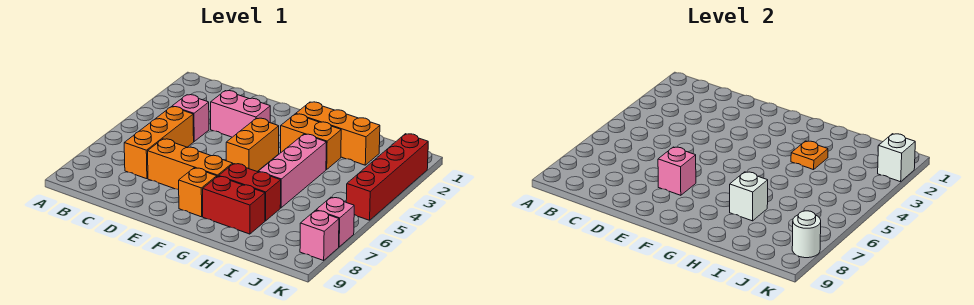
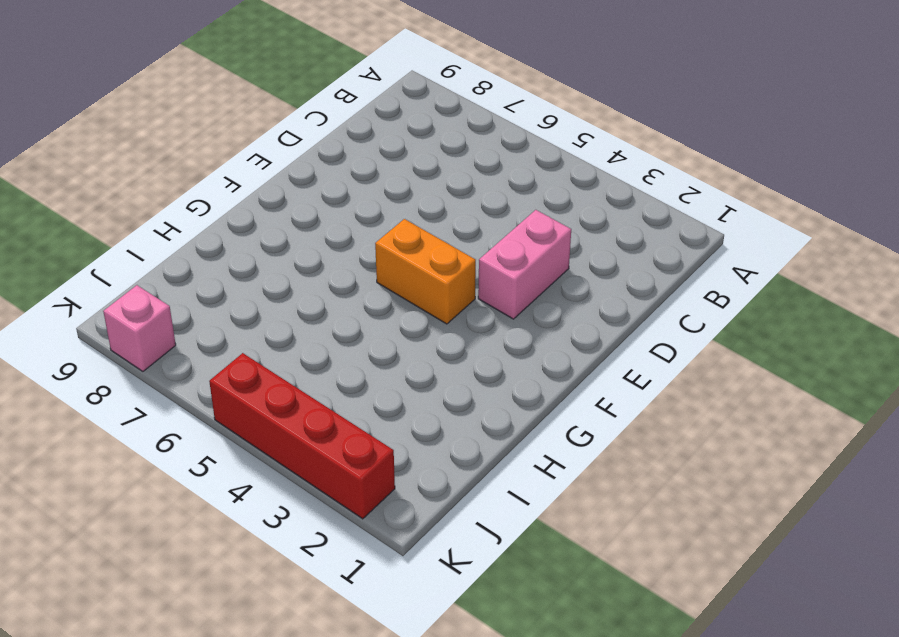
none -> pink 1x1 brick [172,95,209,141]
none -> orange 1x3 brick [124,107,194,179]
none -> orange 1x3 brick [148,139,233,189]

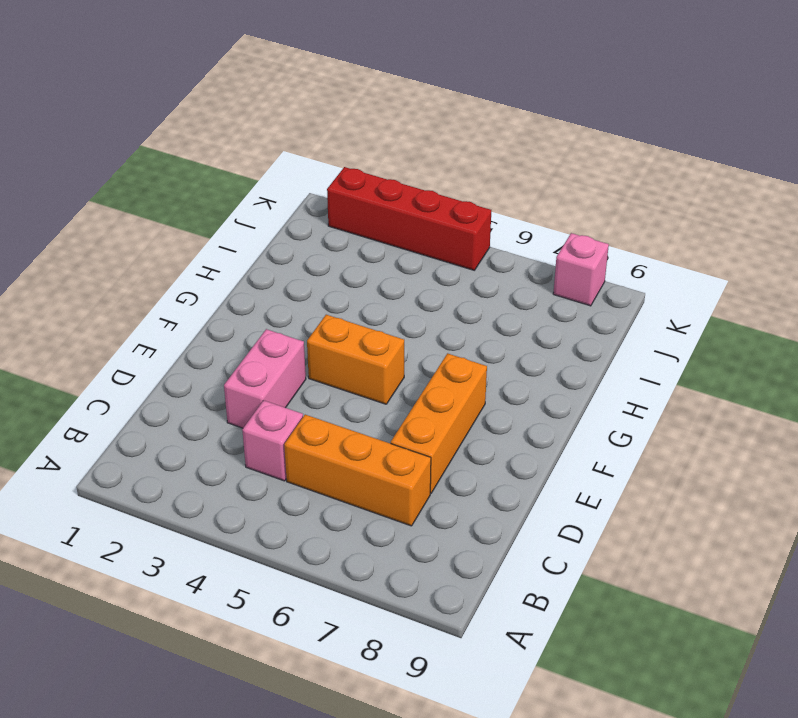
none -> orange 1x1 brick [179,168,217,217]
none -> orange 1x3 brick [296,102,380,165]
none -> orange 1x2 brick [281,114,341,170]

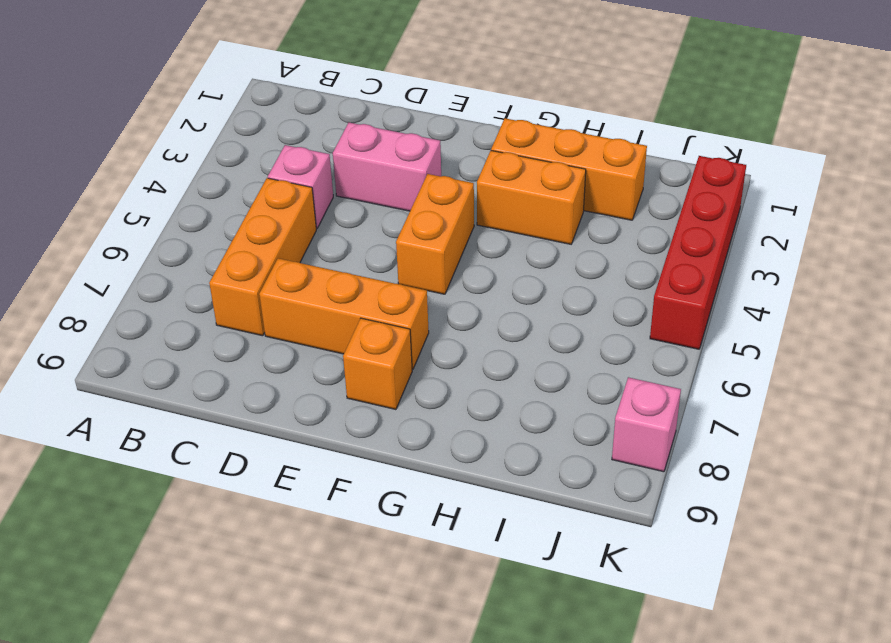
none -> red 1x2 brick [219,164,281,221]
none -> red 1x2 brick [203,176,265,234]
none -> pink 1x3 brick [258,134,326,208]

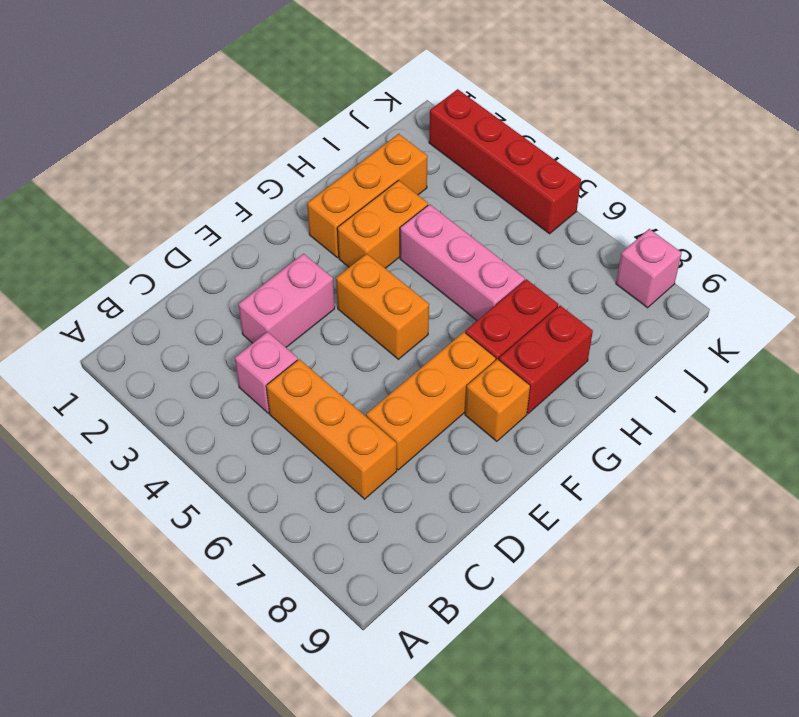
none -> pink 1x1 brick [316,197,354,247]
none -> pink 1x1 brick [658,147,696,195]
none -> orange 1x1 plate [791,141,828,170]

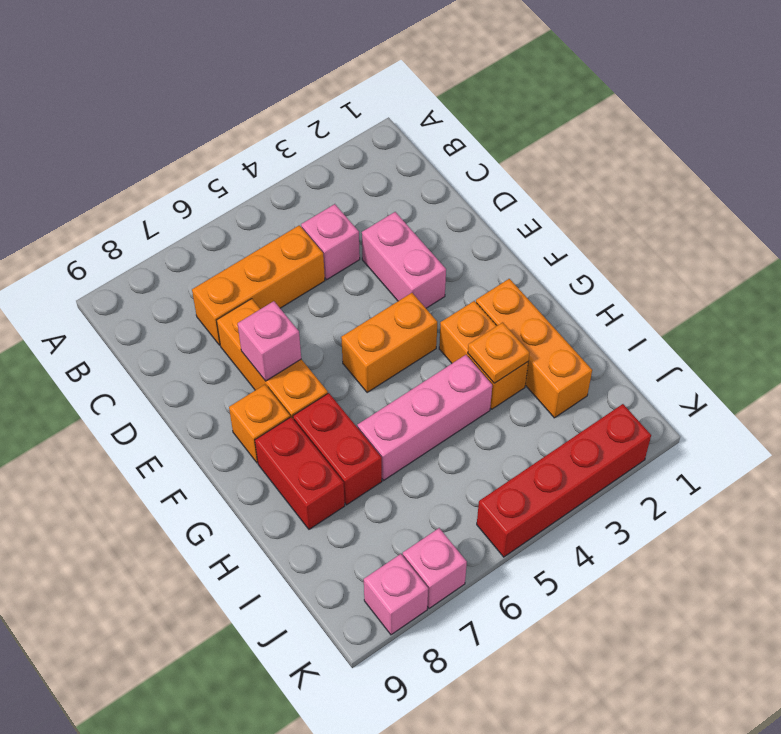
none -> white 1x1 brick [730,172,768,221]
none -> white 1x1 brick [878,134,915,182]
none -> white 1x1 round brick [792,211,821,258]

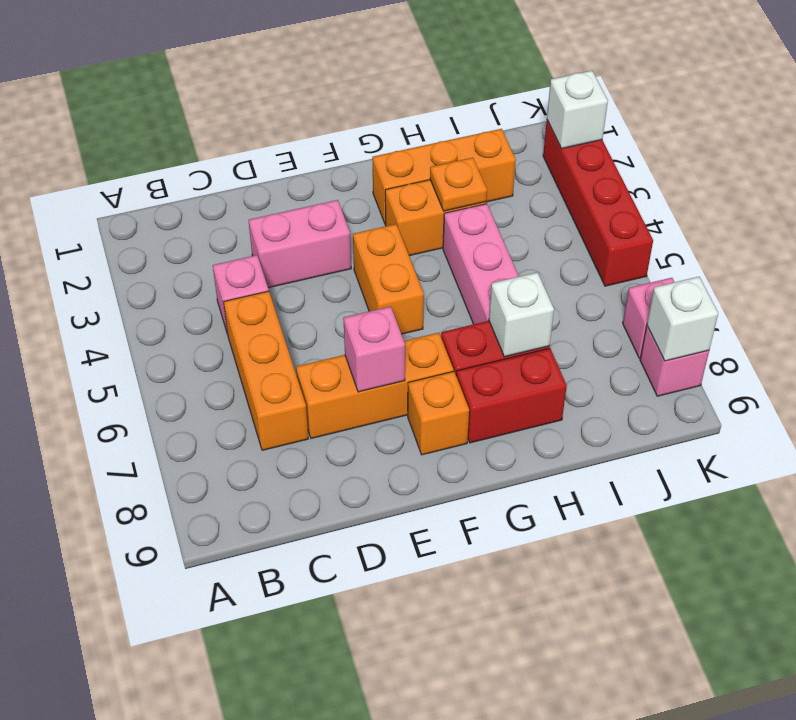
white 1x1 brick [647,277,718,361] -> white 1x1 round brick [792,211,821,258]

